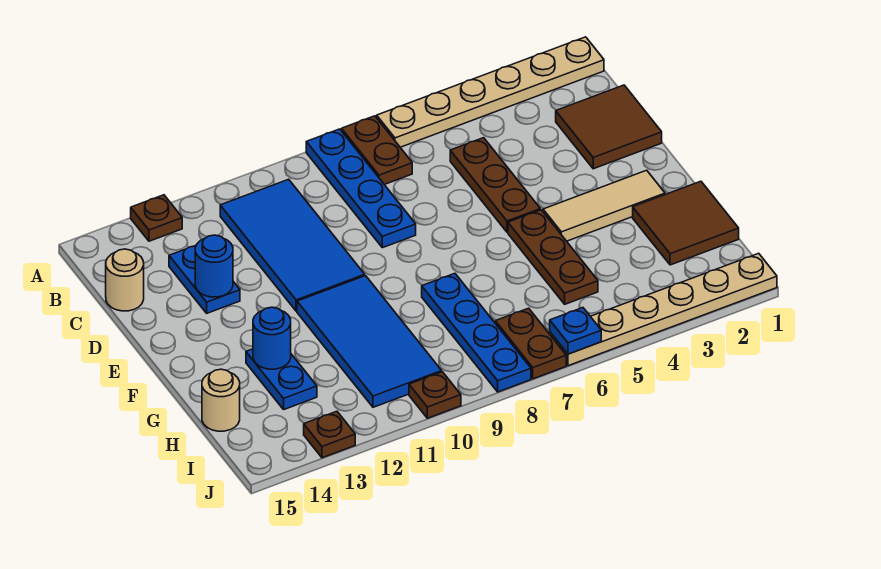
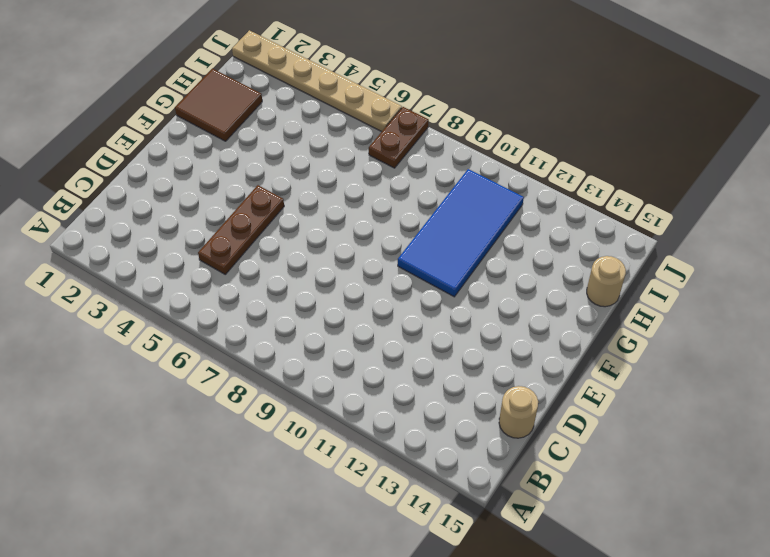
none -> tan 1x6 plate [377,37,604,147]
none -> brown 1x2 plate [342,116,412,185]
none -> blue 1x4 plate [306,129,416,248]

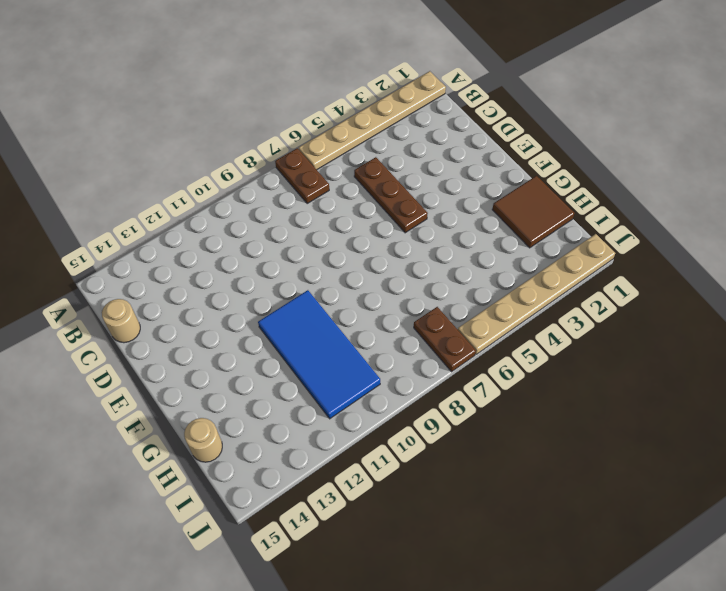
none -> blue 1x4 plate [306,129,416,248]
none -> brown 1x1 plate [131,195,182,241]
none -> blue 2x4 tile [220,179,365,311]

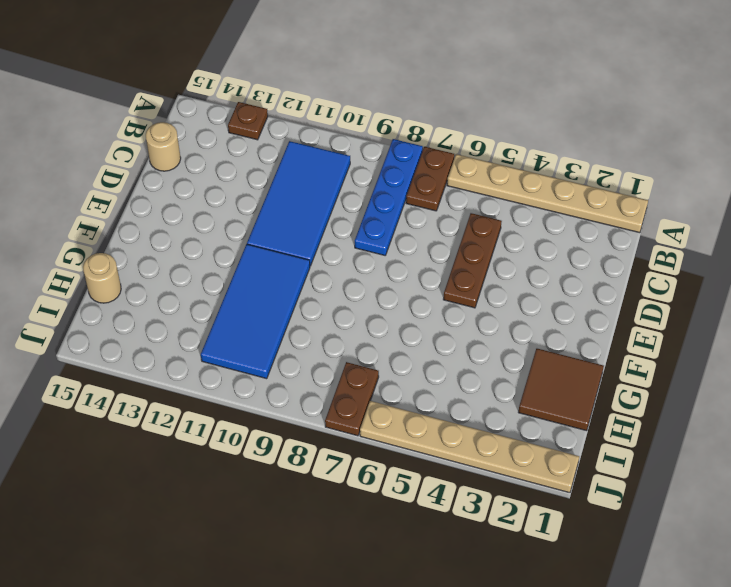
none -> brown 2x2 tile [556,85,662,169]
none -> blue 1x2 plate [169,245,240,313]
none -> tan 1x3 tile [543,170,665,241]

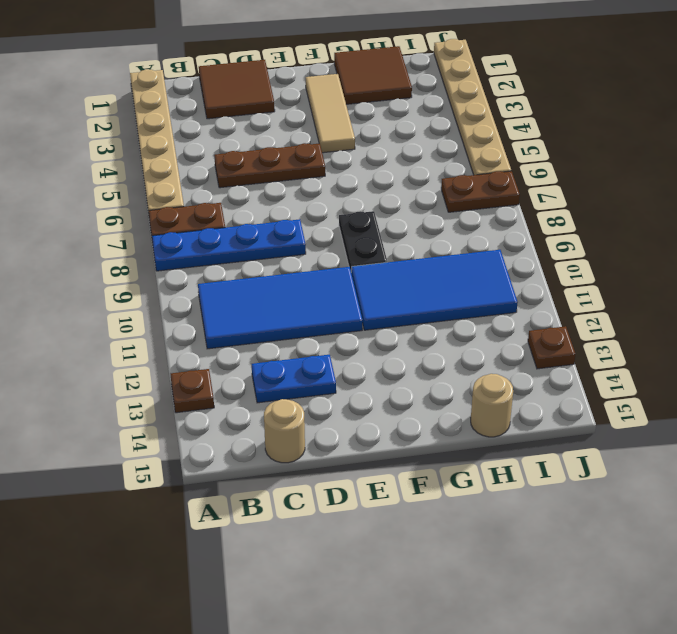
black 1x2 plate [339,211,387,270] -> none
none -> brown 1x3 plate [508,210,598,304]
none -> blue 1x4 plate [422,273,531,392]
none -> blue 1x2 plate [246,349,317,409]

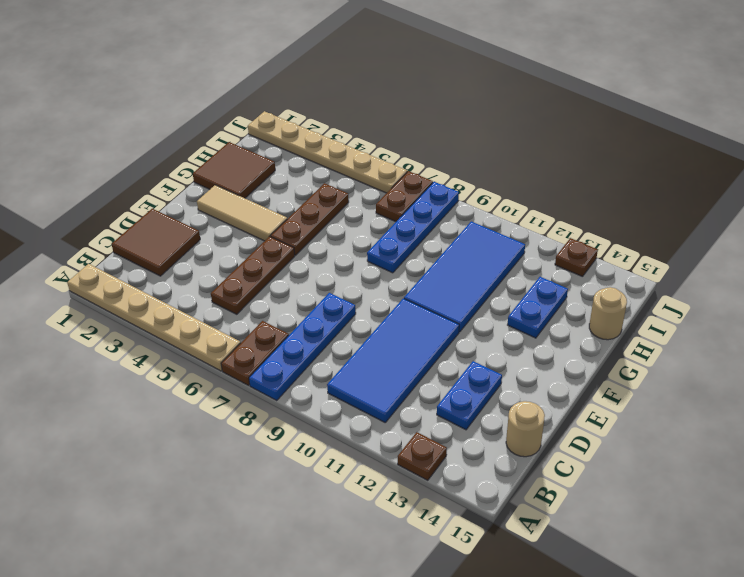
none -> brown 1x1 plate [409,372,461,418]
none -> blue 1x1 round brick [195,235,233,297]
none -> blue 1x1 round brick [253,307,291,369]

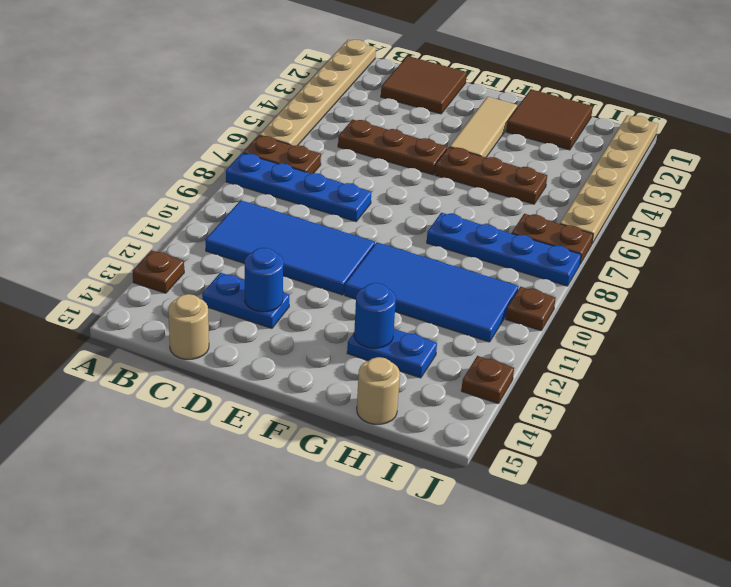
none -> blue 1x1 plate [550,308,601,354]

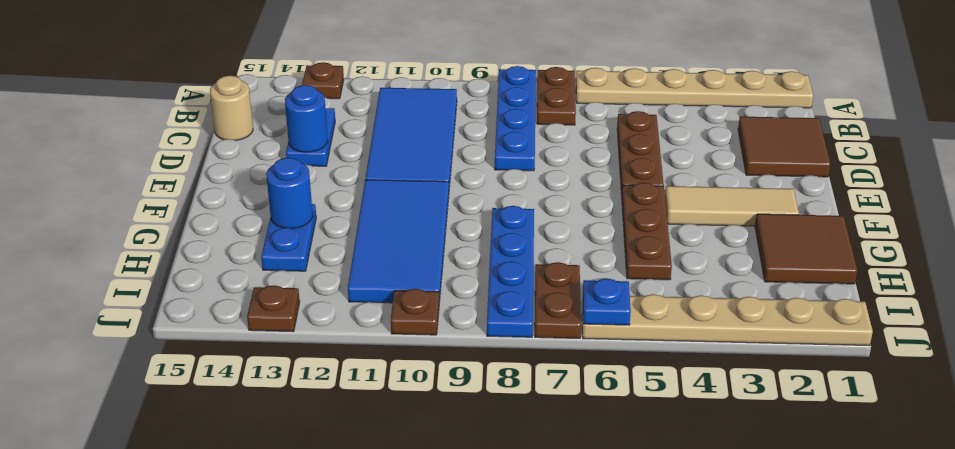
none -> tan 1x1 round brick [202,369,240,431]

